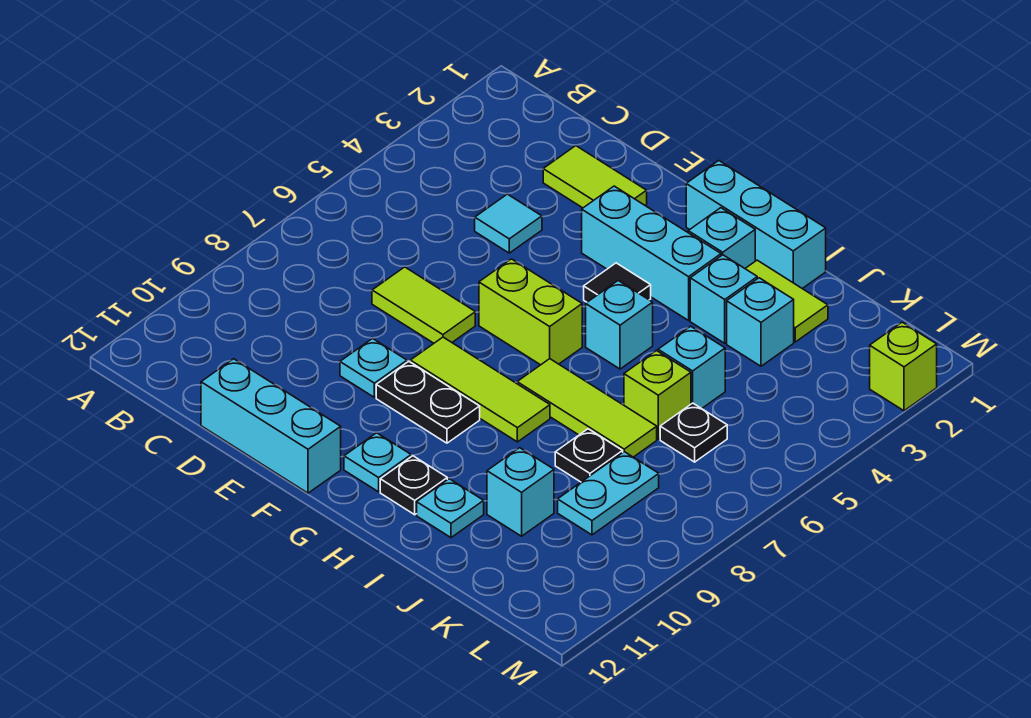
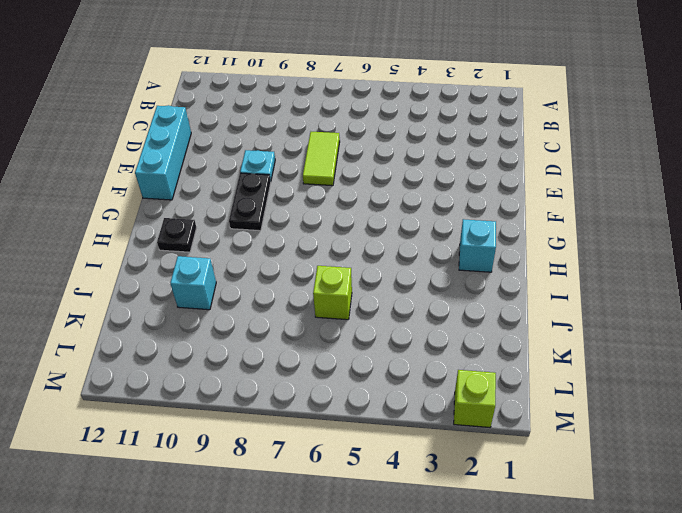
none -> lime 1x2 tile [543,146,647,208]
none -> cyan 1x1 tile [475,194,542,253]
none -> cyan 1x3 brick [582,186,721,320]

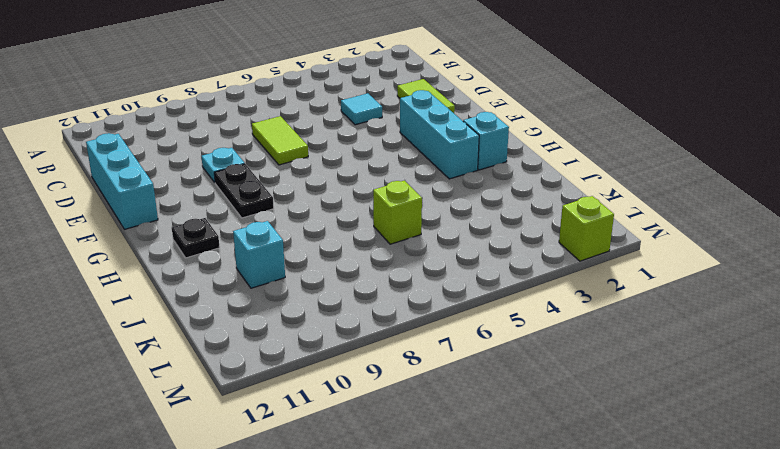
none -> lime 1x2 brick [479,259,582,365]
none -> lime 1x3 tile [410,337,550,442]
none -> cyan 1x3 brick [686,161,826,289]

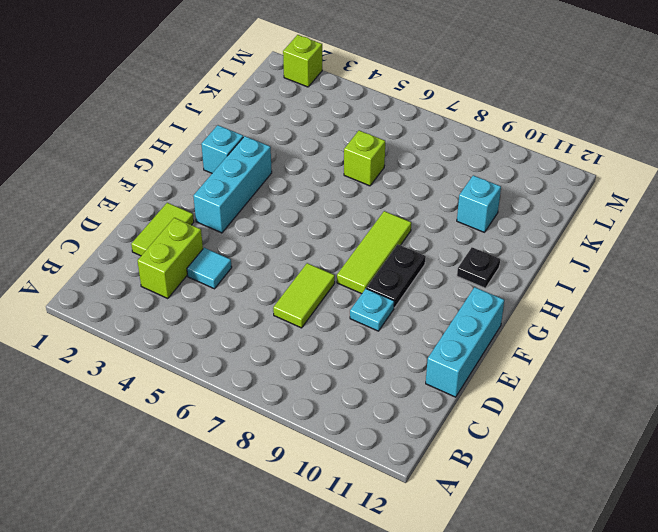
lime 1x2 brick [138,218,203,299] -> lime 1x2 brick moved to [479,259,582,365]
none -> cyan 1x3 brick [686,161,826,289]
none -> black 1x1 tile [584,263,651,302]
none -> cyan 1x1 plate [344,433,411,492]

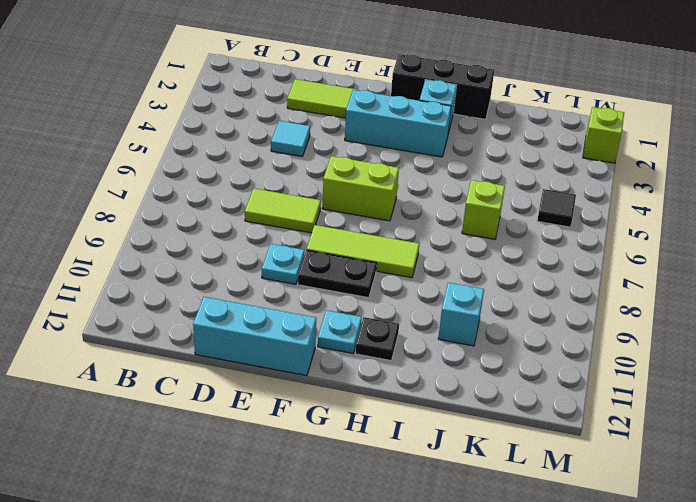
black 1x3 brick [391,54,494,119] -> cyan 1x3 brick [686,161,826,289]
black 1x1 tile [537,189,576,227] -> black 1x1 tile moved to [584,263,651,302]
none -> cyan 1x1 brick [586,281,653,369]
none -> lime 1x3 tile [517,359,657,457]
none -> lime 1x2 tile [745,260,828,342]

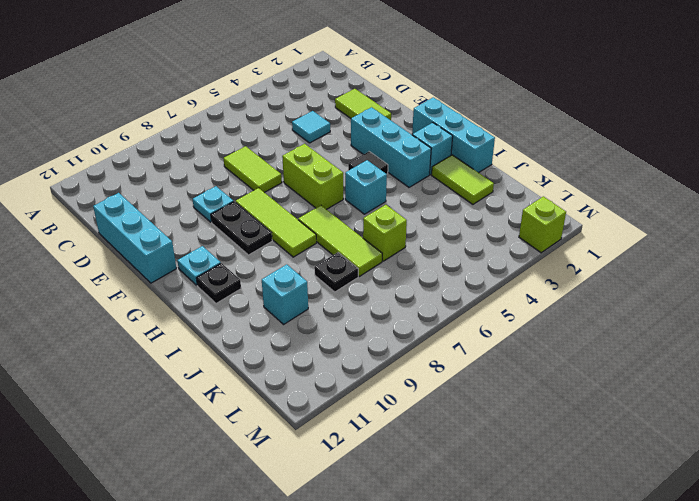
none -> cyan 1x1 brick [690,255,757,343]
none -> cyan 1x1 plate [417,479,484,538]
none -> cyan 1x1 brick [727,278,794,366]

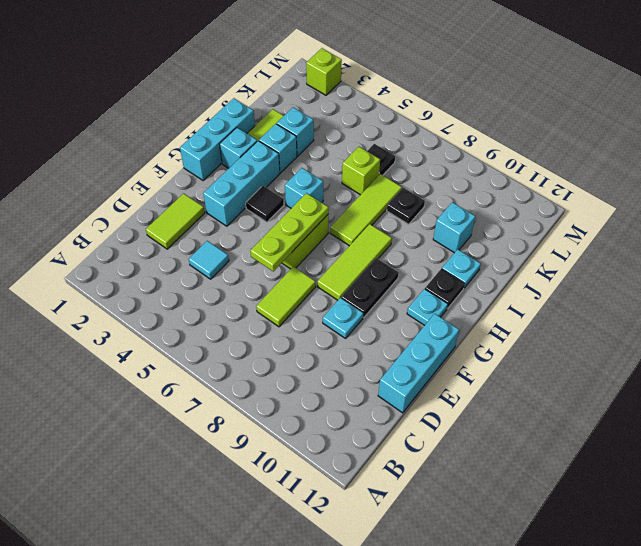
lime 1x3 plate [251,193,329,271] -> none
none -> cyan 1x1 brick [658,326,725,409]
none -> cyan 1x2 plate [558,452,659,535]

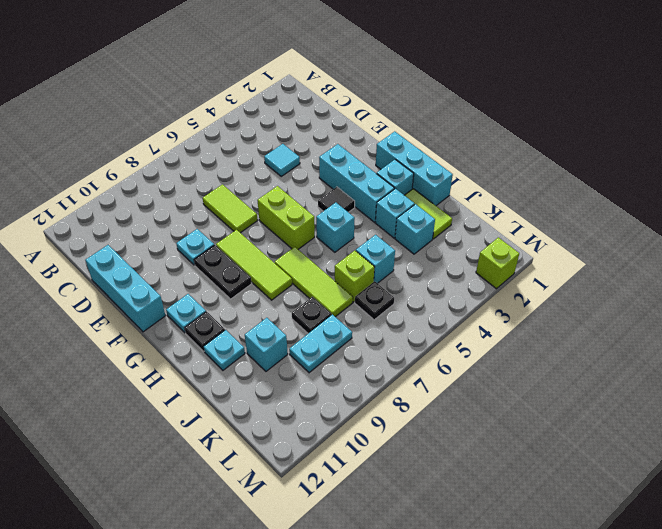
none -> lime 1x2 tile [543,146,647,208]

